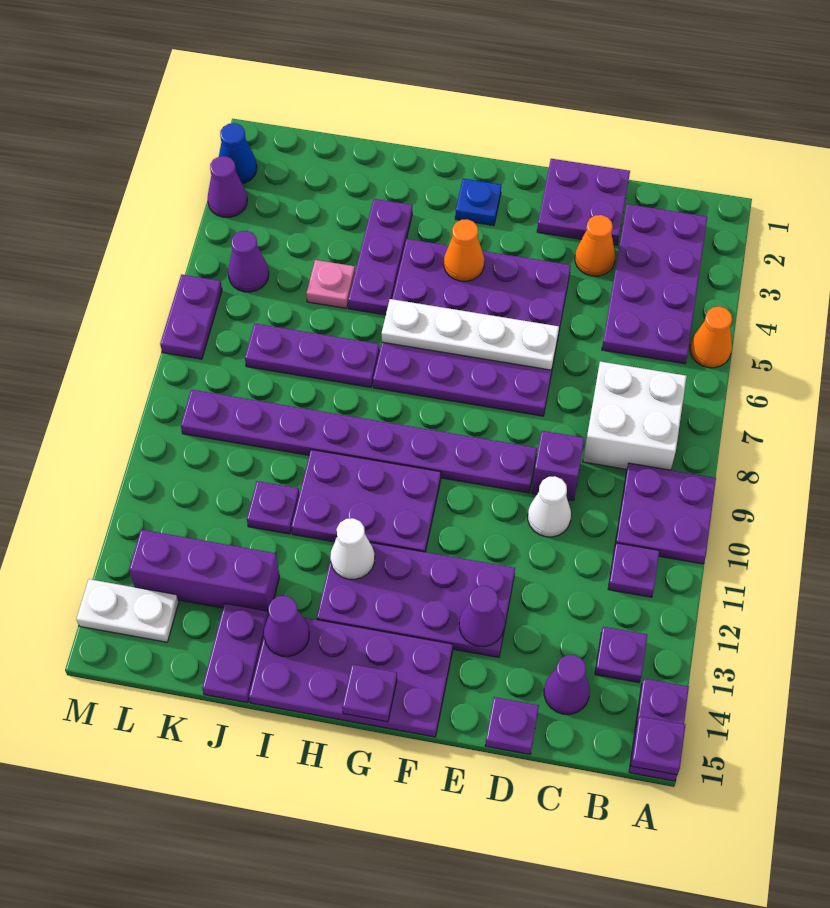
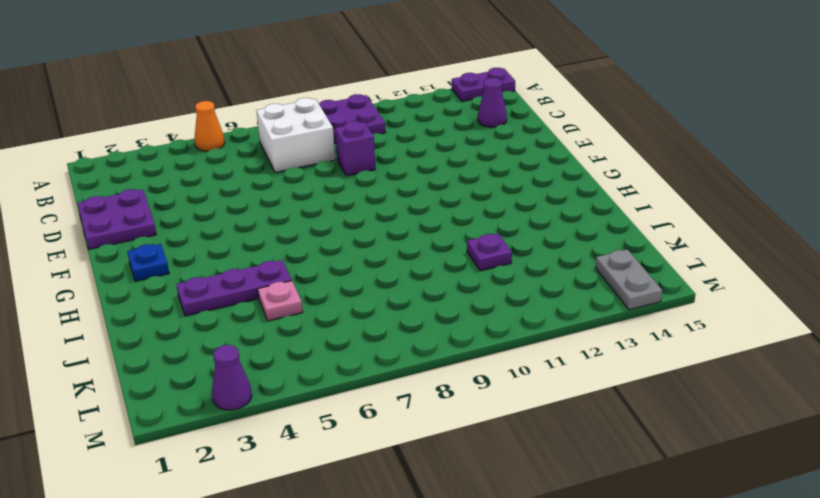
grey 1x2 plate [596,250,662,310] -> white 1x2 plate [77,579,179,642]
none -> purple 2x4 plate [602,204,707,364]
none -> purple 1x1 plate [608,543,659,597]
none -> purple 1x1 plate [595,627,647,682]
none -> orange 1x1 cone [575,215,615,276]

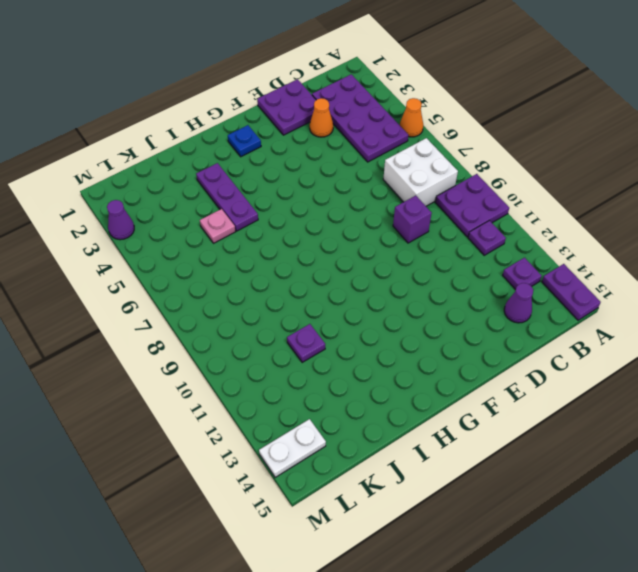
none -> white 1x1 cone [528,476,571,537]
none -> purple 1x1 plate [485,697,539,754]
none -> purple 4x4 plate [373,239,571,416]
none -> purple 1x8 plate [181,390,537,493]

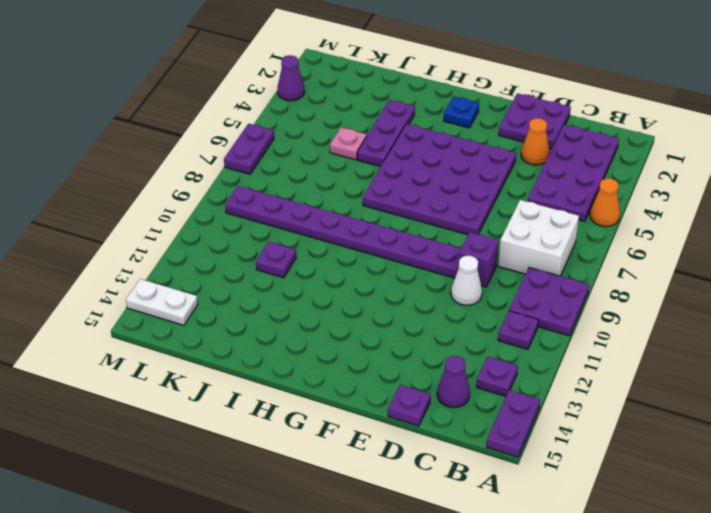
none -> purple 2x4 plate [317,537,515,657]
none -> purple 2x4 plate [249,618,453,737]
none -> purple 2x3 plate [291,450,441,552]
none -> purple 1x3 plate [245,324,380,387]

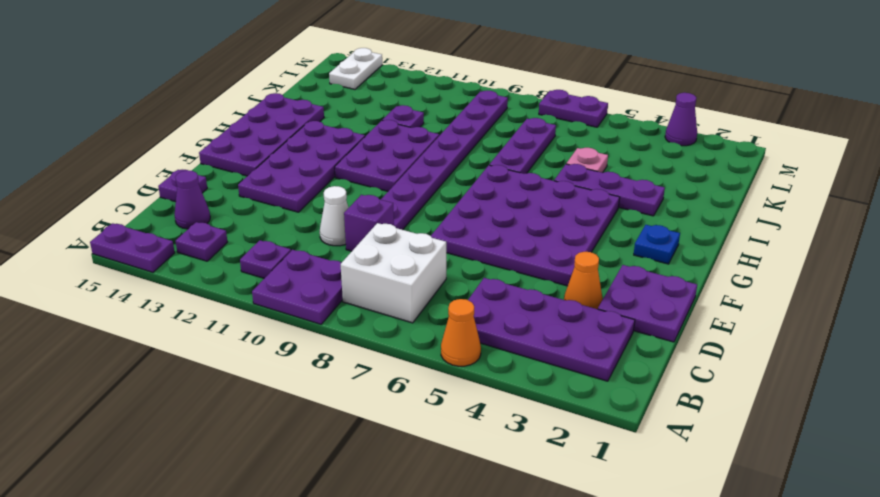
none -> purple 1x3 brick [129,530,280,615]
none -> purple 1x2 plate [202,604,269,703]
none -> purple 1x1 cone [228,231,269,292]
none -> blue 1x1 cone [219,123,257,184]

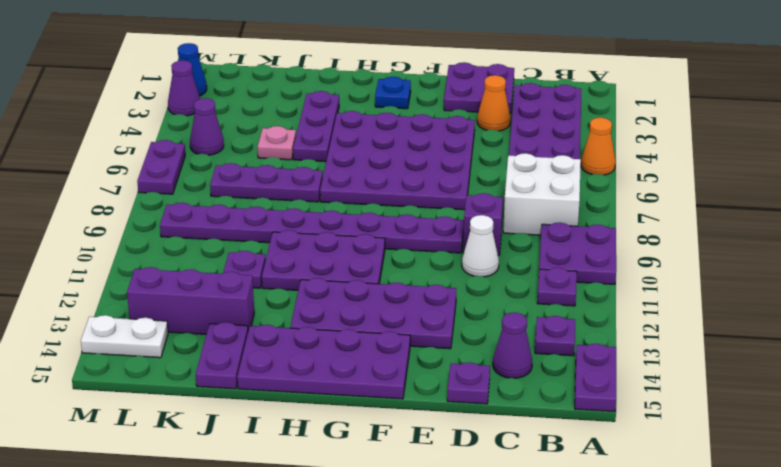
none -> purple 1x1 plate [631,716,685,775]
none -> white 1x4 plate [382,299,559,370]
none -> purple 1x1 cone [459,586,504,647]
none -> orange 1x1 cone [444,219,484,281]

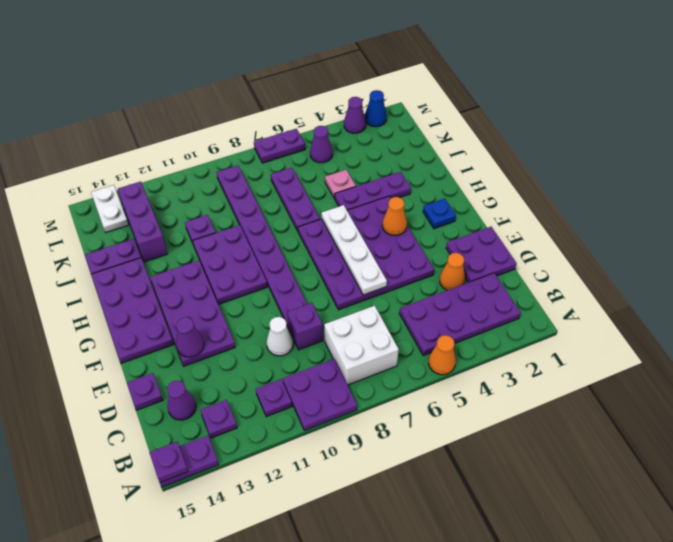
none -> purple 1x1 plate [342,664,397,722]
none -> white 1x1 cone [330,518,375,579]
none -> purple 1x1 cone [264,596,309,656]

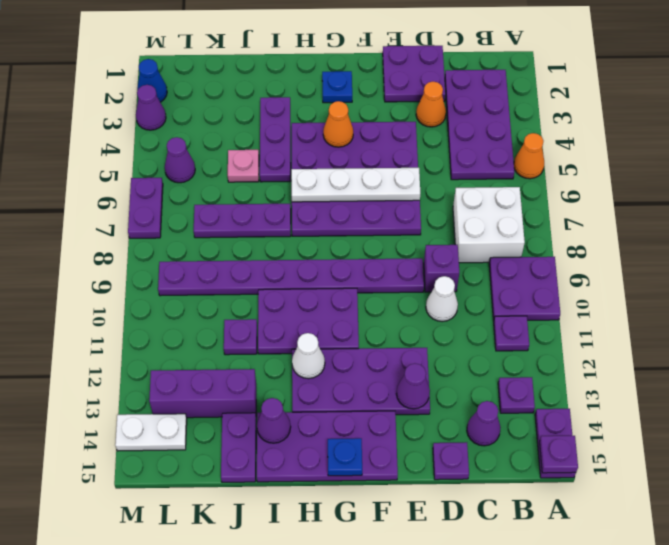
blue 1x1 plate [328,438,362,476] -> purple 1x1 plate [342,664,397,722]

